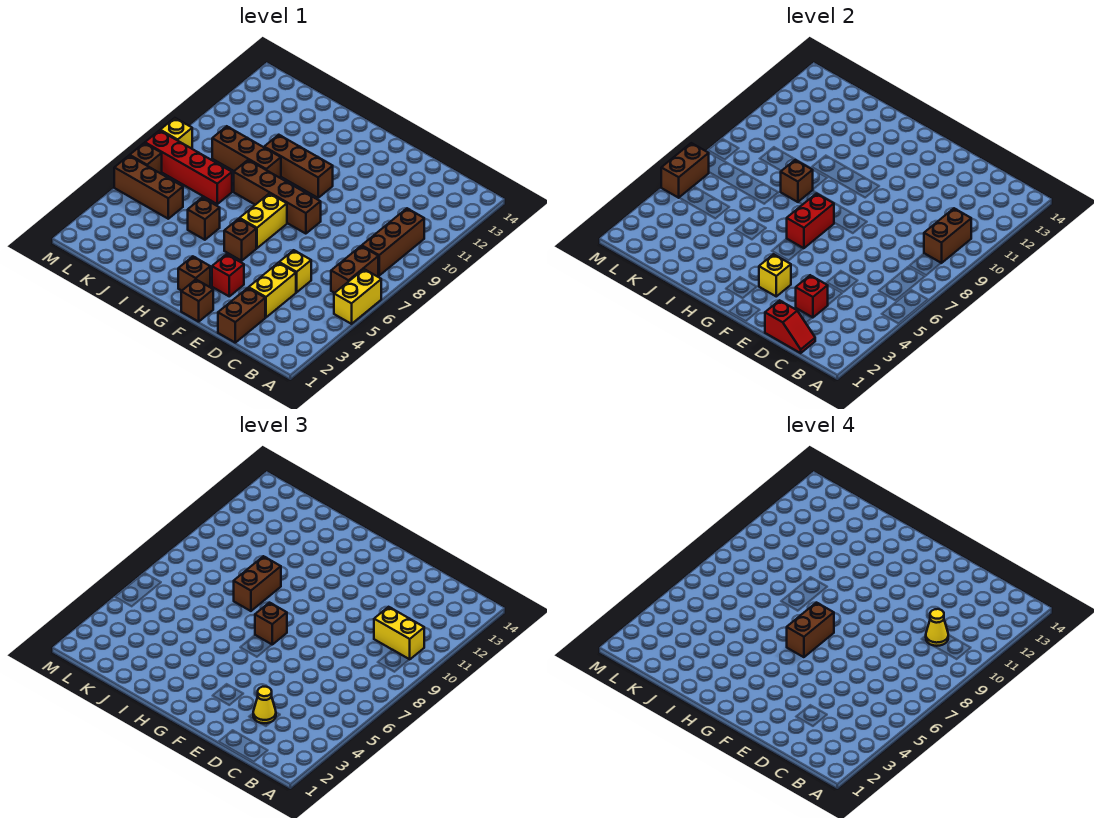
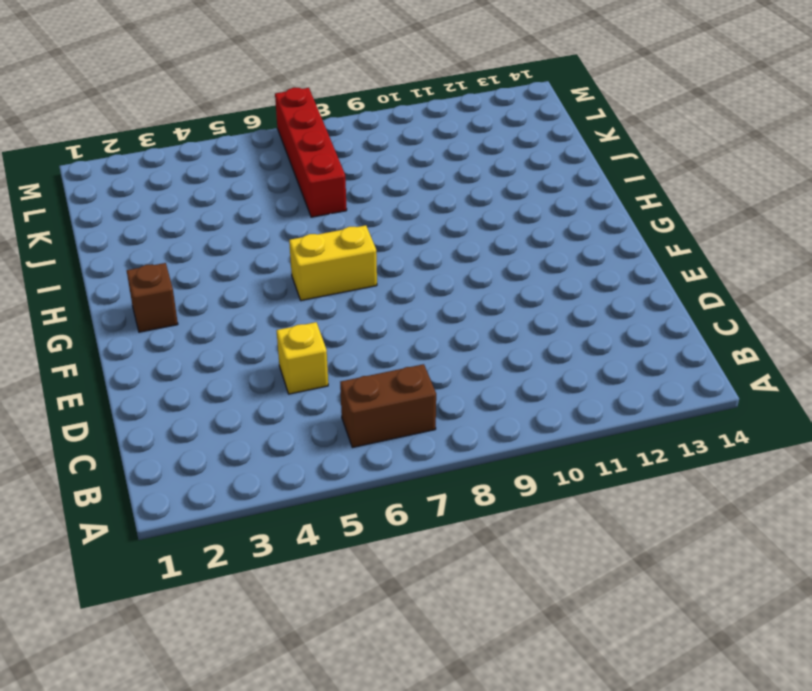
none -> yellow 1x2 brick [334,269,381,324]
none -> brown 1x3 brick [362,208,424,276]
none -> brown 1x2 brick [218,288,265,343]
none -> yellow 1x2 brick [249,263,296,317]

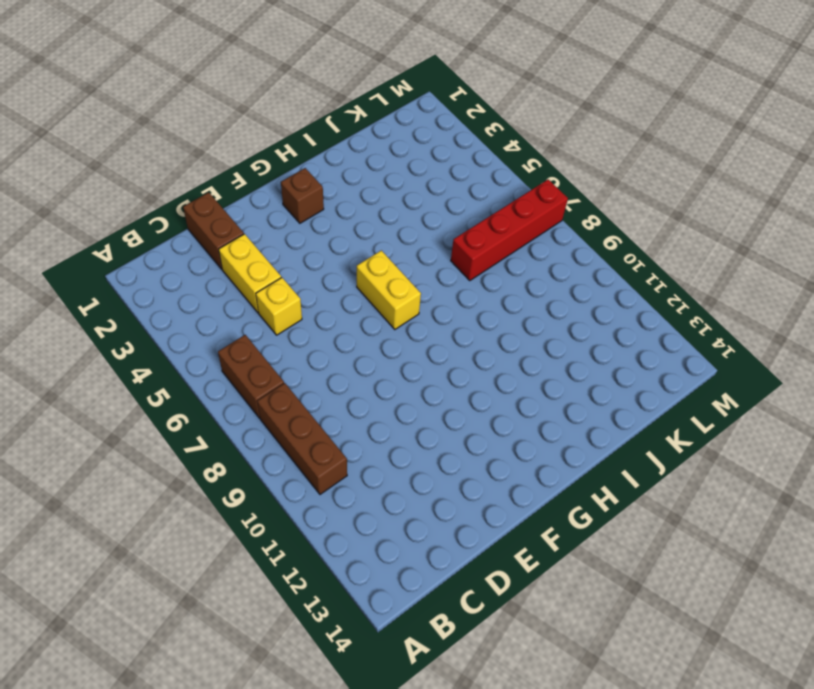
none -> yellow 1x2 brick [334,269,381,324]
none -> brown 1x1 brick [181,280,213,322]
none -> red 1x1 brick [212,254,244,296]
none -> brown 1x4 brick [234,160,321,234]

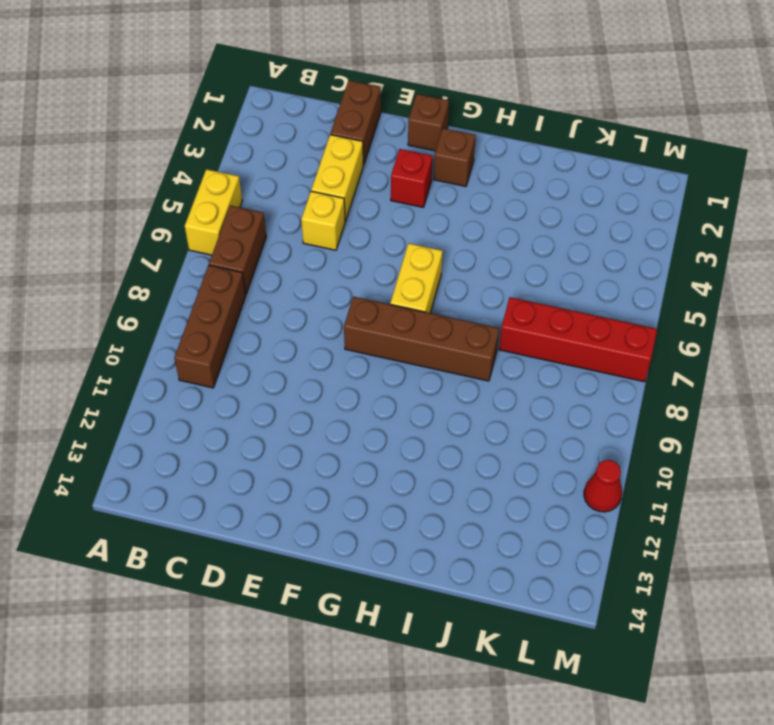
red 1x1 cone [584,460,622,512] -> none
none -> brown 1x1 brick [224,219,256,261]
none -> brown 1x3 brick [264,135,333,198]
none -> brown 1x1 brick [188,198,220,240]
none -> brown 1x3 brick [212,126,281,178]

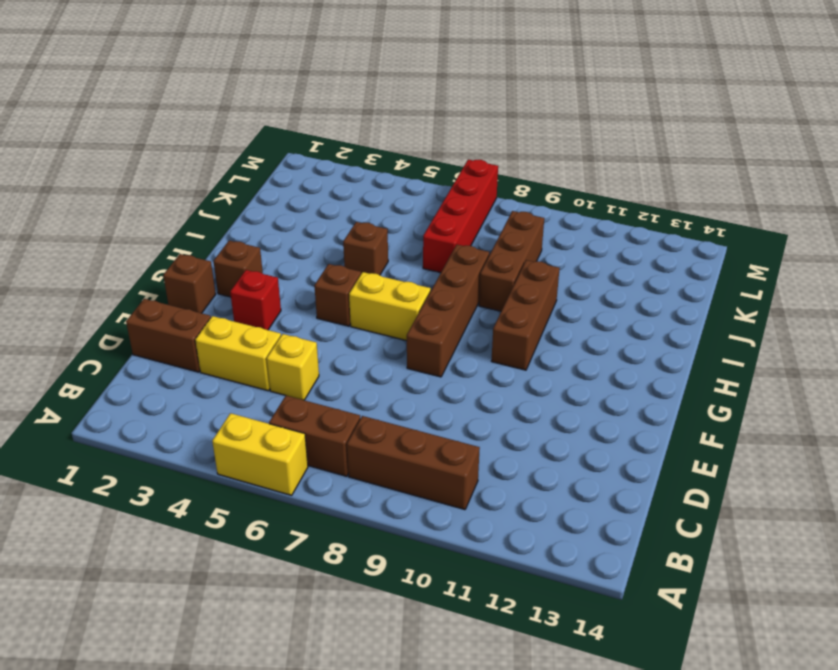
none -> brown 1x3 brick [114,156,183,219]
none -> brown 1x1 brick [130,143,162,174]
none -> yellow 1x1 brick [160,118,192,149]
none -> brown 1x2 brick [924,208,971,263]

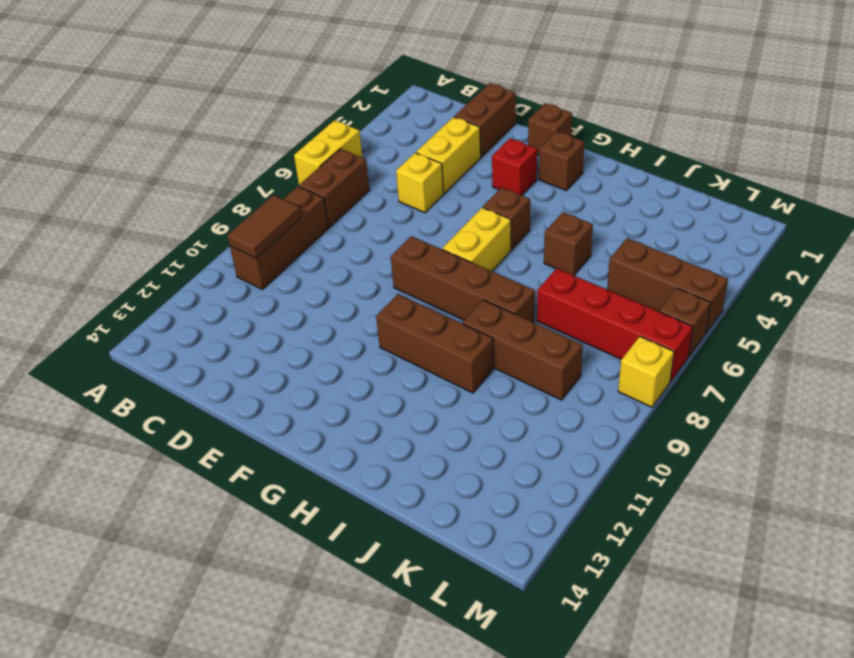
brown 1x2 tile [227,195,301,258] -> brown 1x2 brick [924,208,971,263]
none -> red 1x2 slope [765,300,815,353]
none -> red 1x1 brick [796,275,828,317]
none -> yellow 1x1 brick [759,254,791,296]
none -> red 1x2 brick [787,194,834,248]

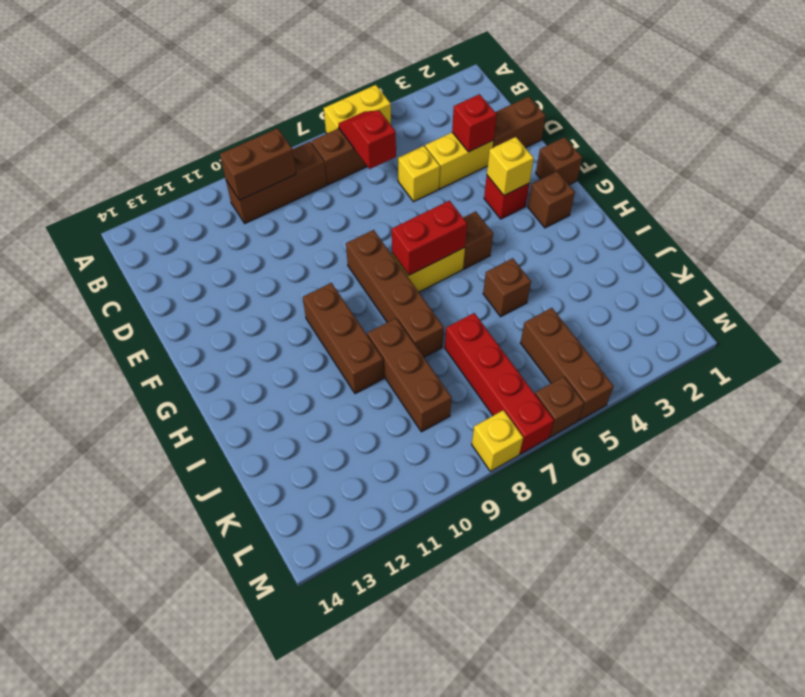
red 1x2 slope [338,110,396,169] -> red 1x2 slope moved to [765,300,815,353]
none -> brown 1x1 brick [781,160,813,202]
none -> brown 1x2 brick [661,143,709,198]
none -> yellow 1x2 brick [374,607,424,659]
none -> yellow 1x1 cone [253,687,276,723]

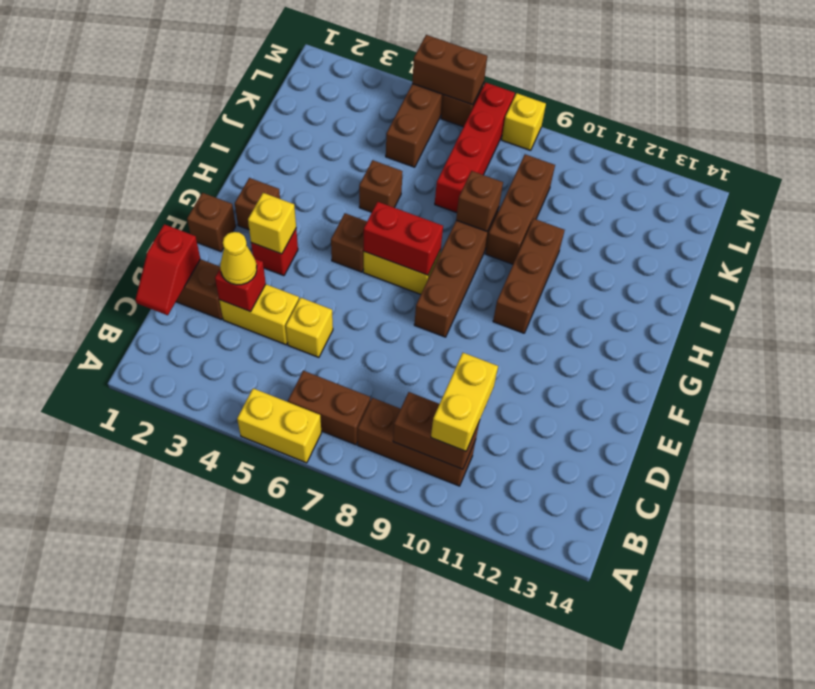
none -> brown 1x1 brick [255,603,287,644]
none -> brown 1x2 brick [234,556,281,611]
none -> yellow 1x1 cone [926,609,948,646]
none -> brown 1x2 brick [787,603,834,657]

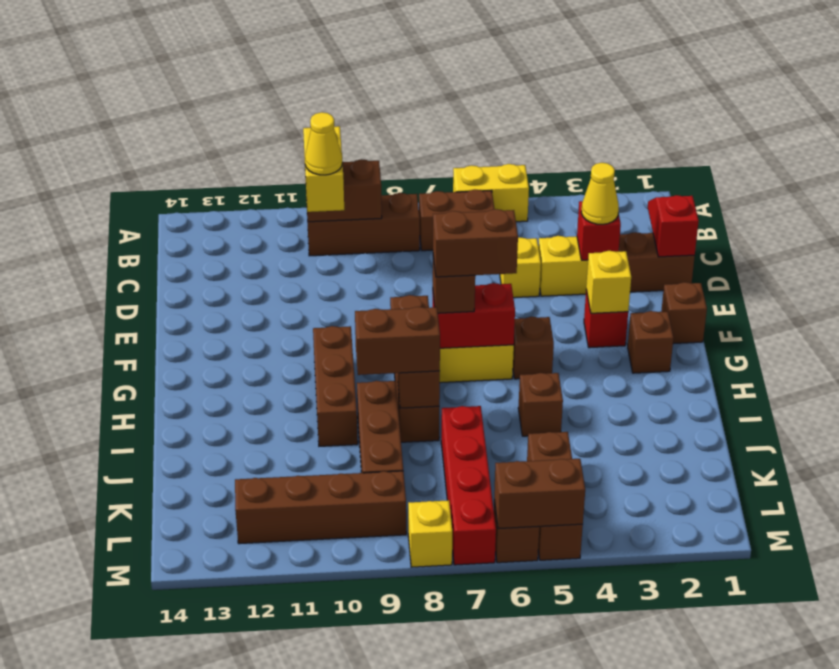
brown 1x4 brick [235,471,406,544] -> none

